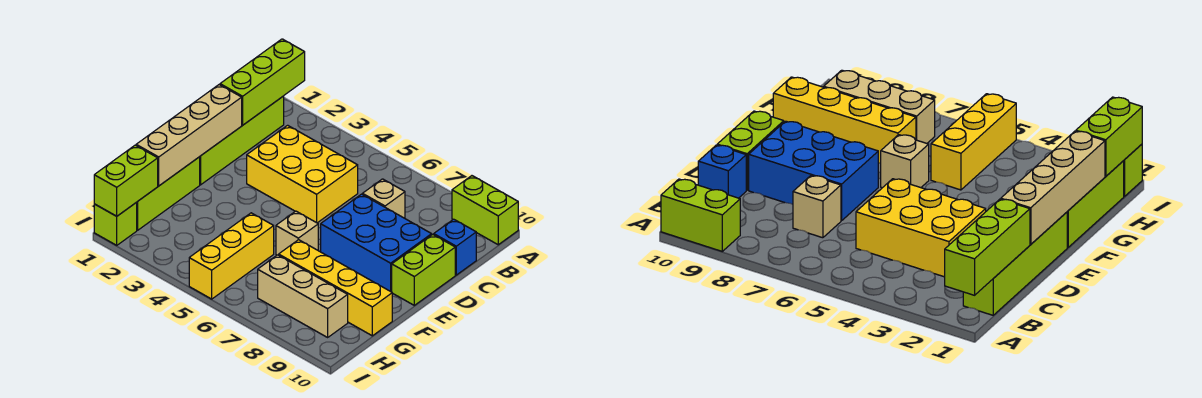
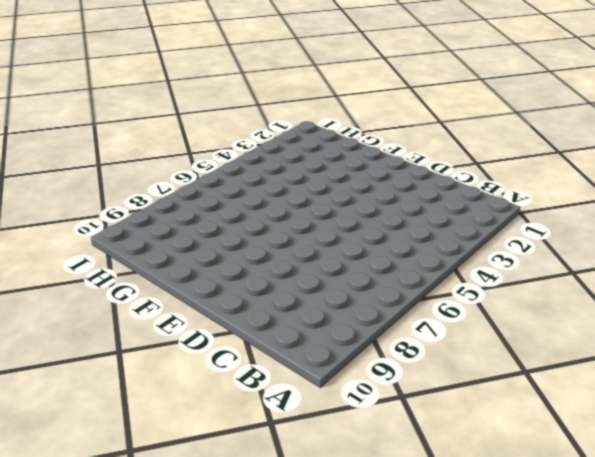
none -> lime 1x2 brick [452,176,518,245]
none -> lime 1x4 brick [200,96,284,185]
none -> yellow 2x3 brick [247,125,358,223]

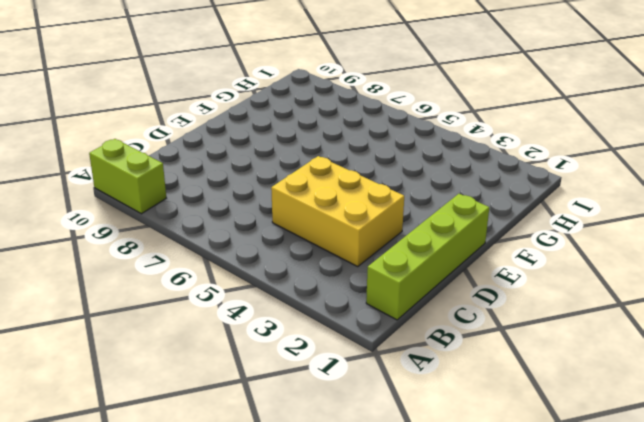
none -> tan 1x1 brick [363,179,405,218]
none -> blue 1x1 brick [434,219,476,275]
none -> blue 2x3 brick [321,194,432,292]

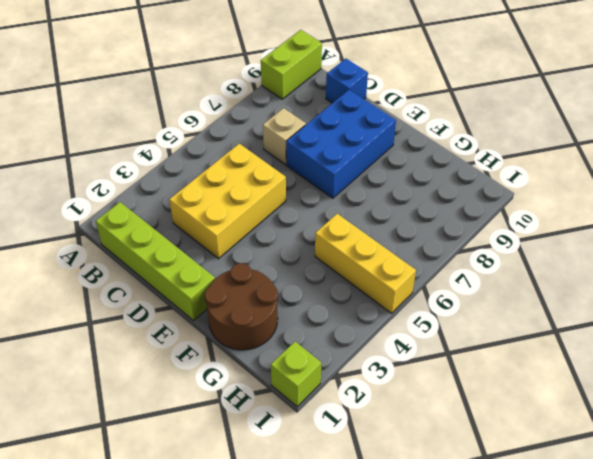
brown 2x2 round brick [205,263,278,350] -> lime 1x3 brick [137,157,200,230]
none -> lime 1x2 brick [392,234,455,305]
none -> tan 1x1 brick [276,211,318,255]
none -> yellow 1x4 brick [279,240,392,336]

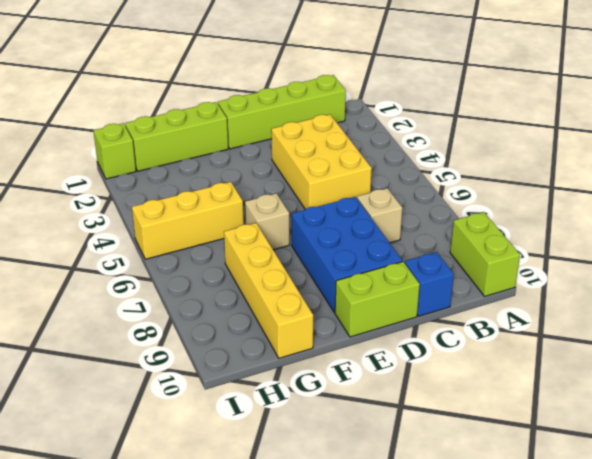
none -> tan 1x3 brick [258,255,348,337]
none -> lime 1x3 brick [220,39,305,125]
none -> tan 1x4 brick [136,85,242,186]

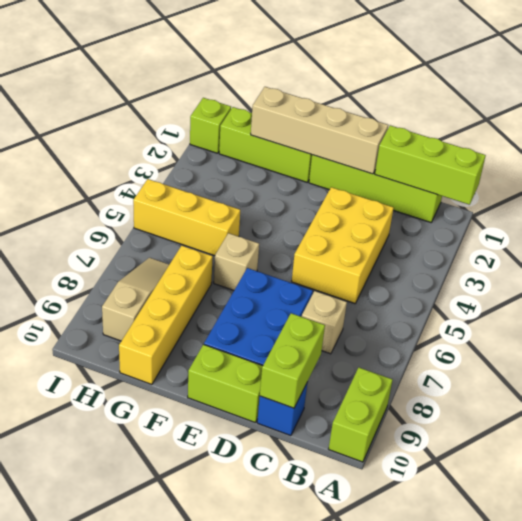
lime 1x2 brick [260,313,325,408] -> lime 1x2 brick turned to [94,145,158,216]
tan 1x3 slope [102,258,169,341] -> tan 1x3 brick [258,255,348,337]

